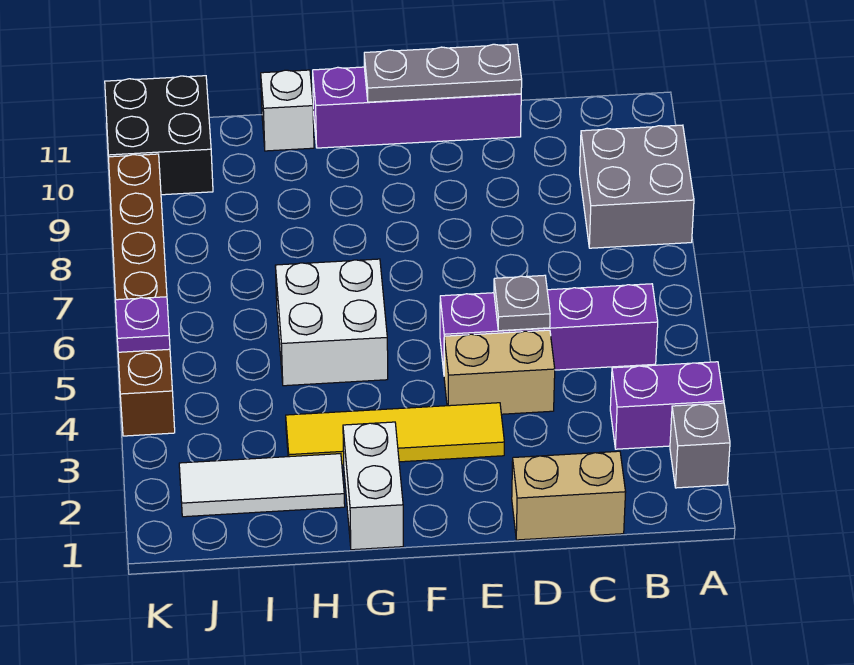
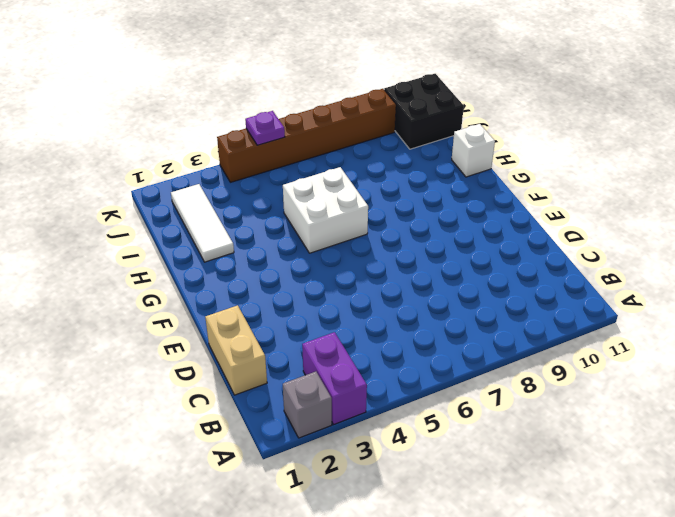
none -> grey 2x2 brick [580,125,694,248]
none -> purple 1x4 brick [440,284,658,371]
none -> tan 1x2 brick [444,330,555,414]

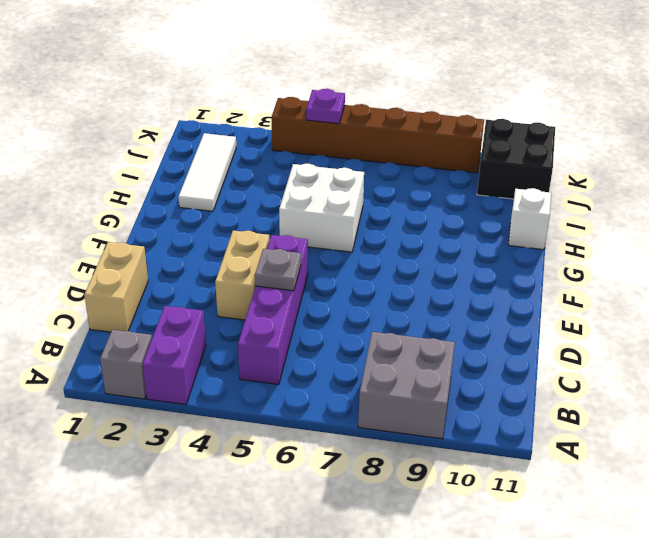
none -> purple 1x4 brick [313,67,521,148]
none -> yellow 1x4 tile [286,403,504,465]
none -> white 1x2 brick [343,422,403,550]

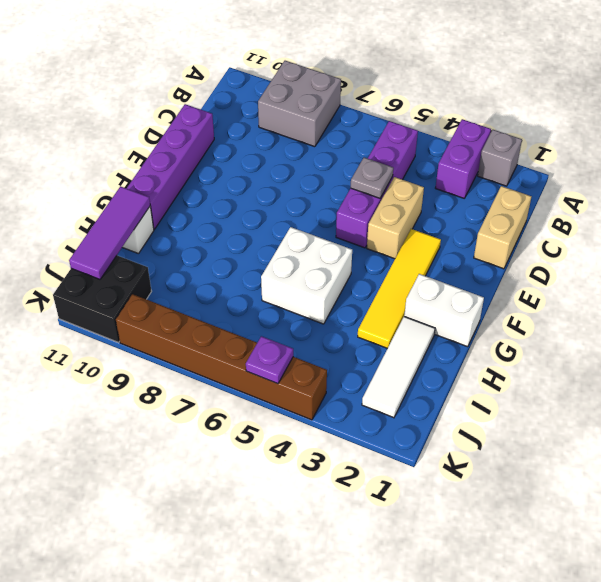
purple 1x3 tile [69,186,150,279] -> none
none -> grey 1x3 plate [364,44,522,102]

